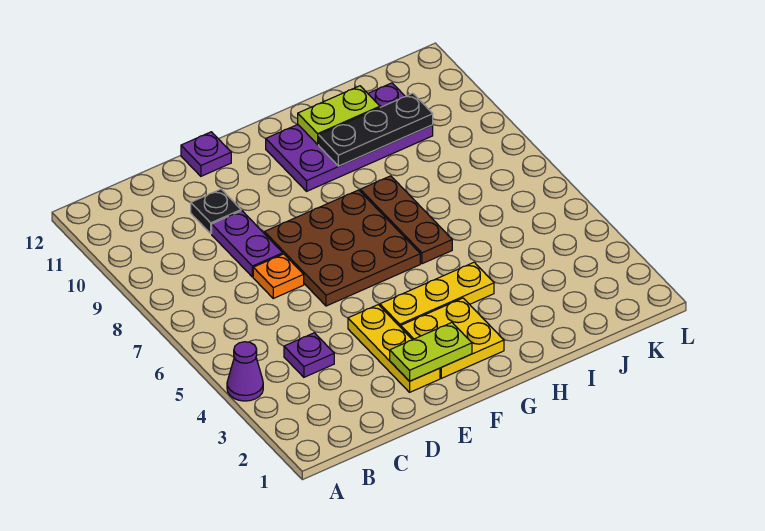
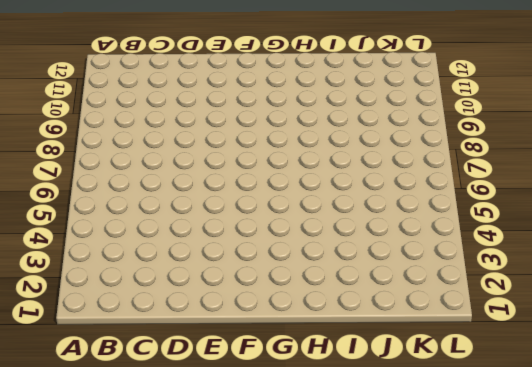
none -> purple 1x1 cone [227,342,263,401]
none -> purple 1x1 plate [284,333,334,377]
none -> orange 1x1 plate [253,254,304,298]

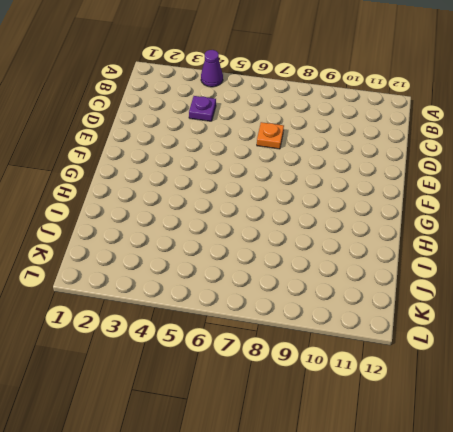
none -> purple 1x2 plate [212,211,283,277]
none -> black 1x1 plate [191,189,241,234]
none -> yellow 1x3 plate [348,305,440,392]

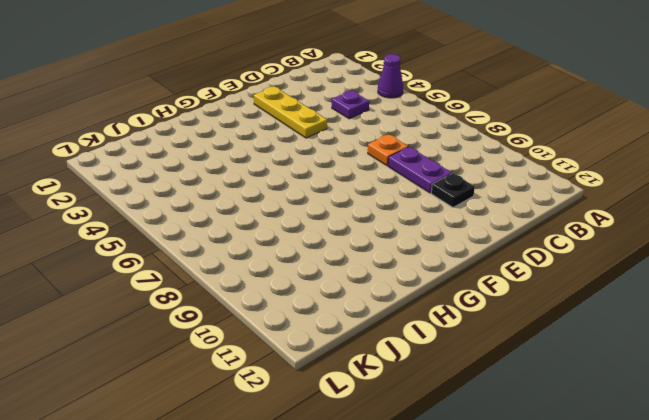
none -> brown 3x3 plate [264,190,420,306]
none -> purple 1x1 plate [181,132,231,176]
none -> yellow 2x2 plate [401,298,504,378]

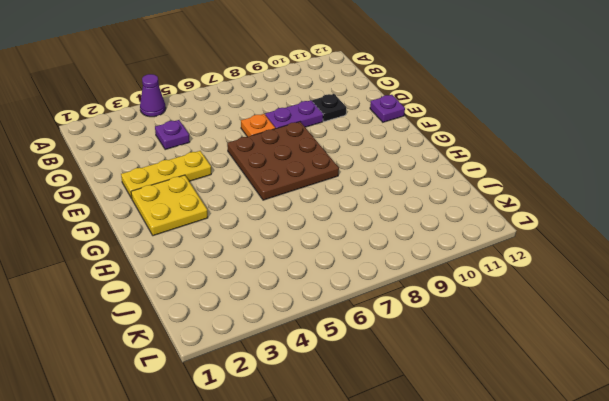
none -> yellow 1x3 plate [380,262,494,327]
none -> purple 2x4 plate [266,83,433,191]
none -> brown 1x3 plate [360,176,452,264]

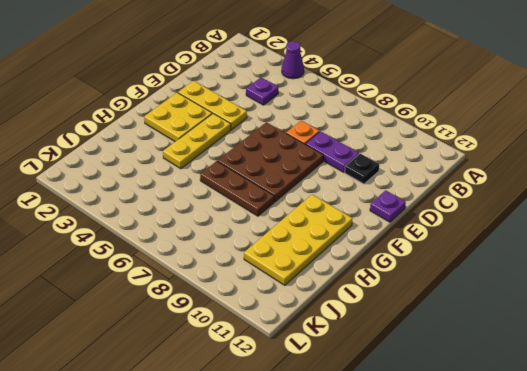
yellow 2x4 plate [244,194,353,285] -> purple 2x4 plate [266,83,433,191]
none -> lime 1x2 plate [390,323,472,381]
none -> black 1x3 plate [319,93,433,166]
none -> lime 1x2 plate [298,86,380,144]

